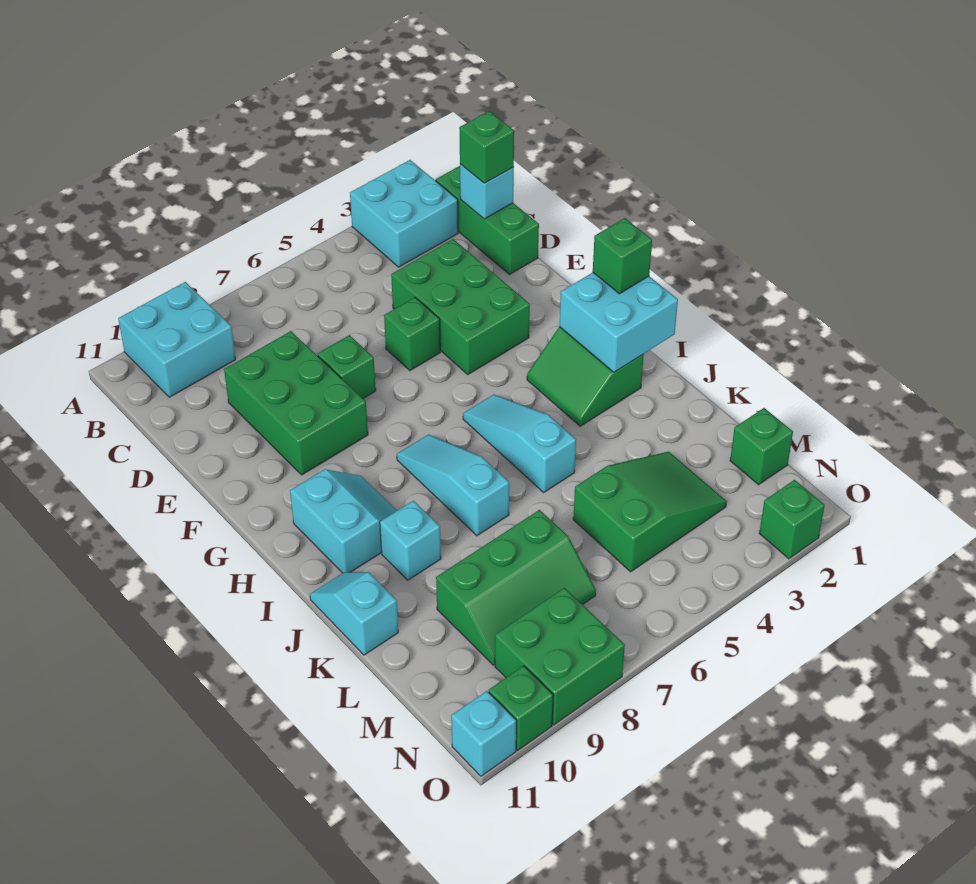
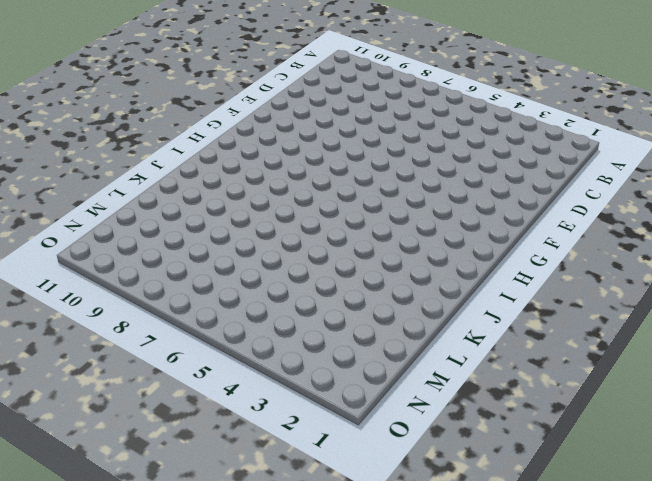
none -> cyan 2x2 brick [350,160,458,267]
none -> cyan 2x2 brick [118,282,236,397]
none -> green 1x3 brick [436,166,539,274]

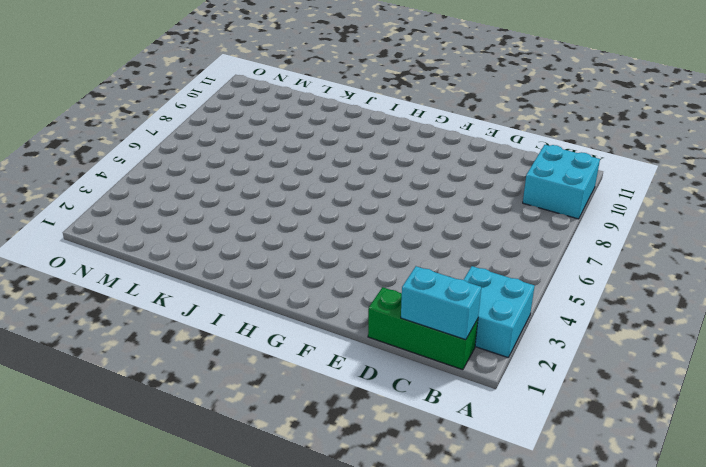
cyan 1x2 brick [401,266,481,340] -> cyan 1x1 brick [460,164,514,219]
none -> green 2x3 brick [391,239,530,374]
none -> green 2x3 brick [224,331,368,475]
none -> green 1x1 brick [384,297,440,371]

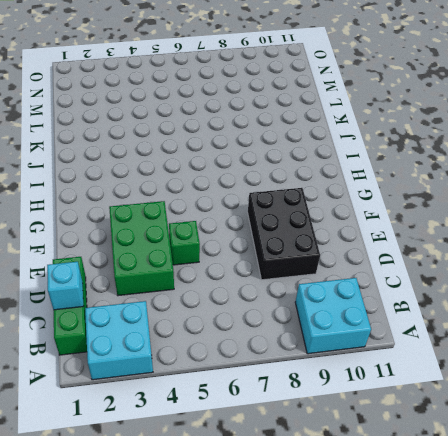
black 2x3 brick [248,188,320,280] -> green 2x3 brick [224,331,368,475]
none -> green 1x1 brick [318,335,376,398]
none -> green 2x2 slope [527,327,644,426]
none -> cyan 1x3 slope [463,394,576,492]

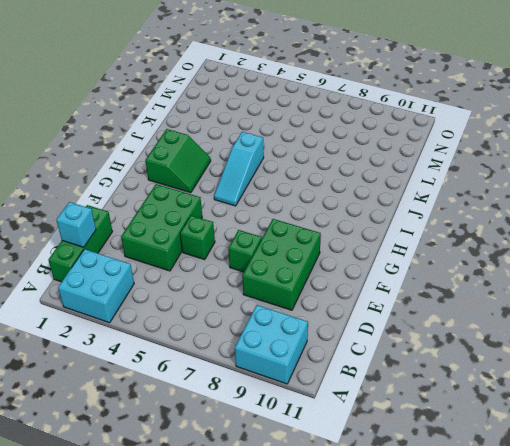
none -> cyan 1x3 slope [397,434,509,536]
none -> cyan 2x2 slope [290,469,397,573]
none -> cyan 1x1 brick [380,501,441,580]

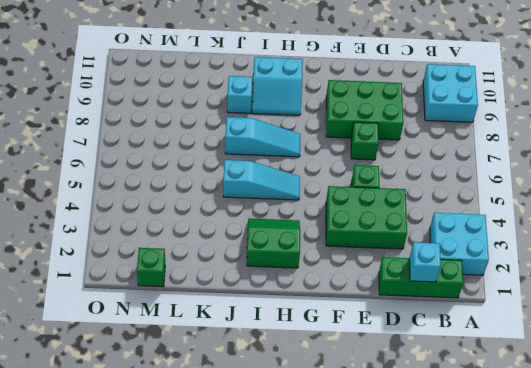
none -> cyan 1x2 slope [310,572,398,655]
none -> green 2x3 slope [573,452,727,572]
none -> green 2x3 slope [436,510,596,665]

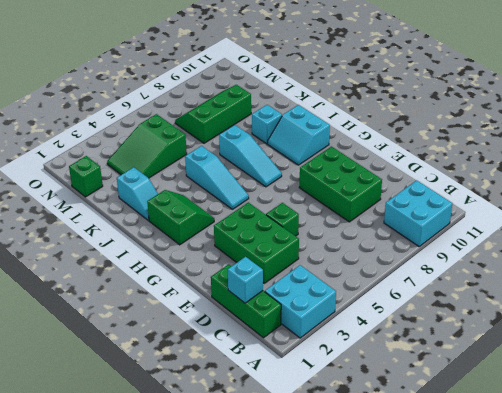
cyan 1x2 slope [117,167,158,220] -> cyan 1x2 slope moved to [310,572,398,655]
none -> green 1x1 brick [318,335,376,398]
none -> green 2x2 brick [495,588,625,725]
none -> green 1x1 brick [759,480,825,559]

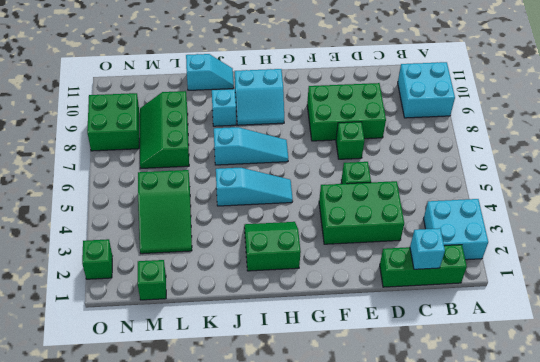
none -> green 1x1 brick [489,666,553,750]
none -> cyan 1x1 brick [451,691,516,776]
none -> cyan 2x2 brick [560,273,678,372]

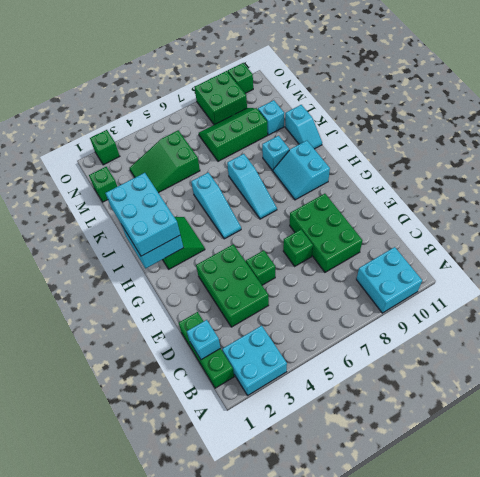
cyan 2x3 brick [105,173,180,256] -> green 1x1 brick [593,218,652,294]
cyan 1x1 brick [258,100,284,135] -> cyan 1x1 brick moved to [451,691,516,776]
none -> green 1x1 brick [459,111,514,183]

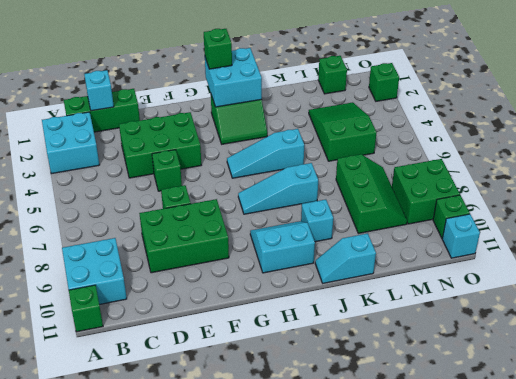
green 1x1 brick [69,285,103,332] -> green 1x1 brick moved to [459,111,514,183]

